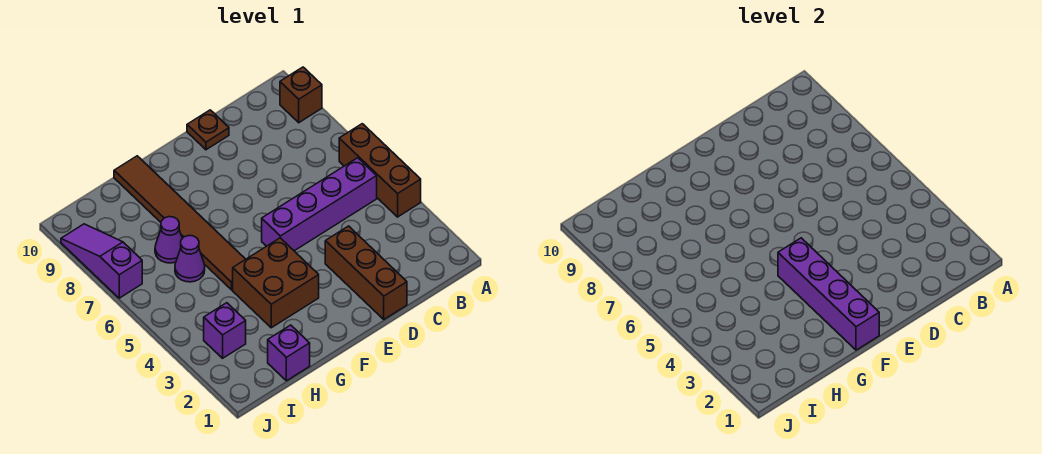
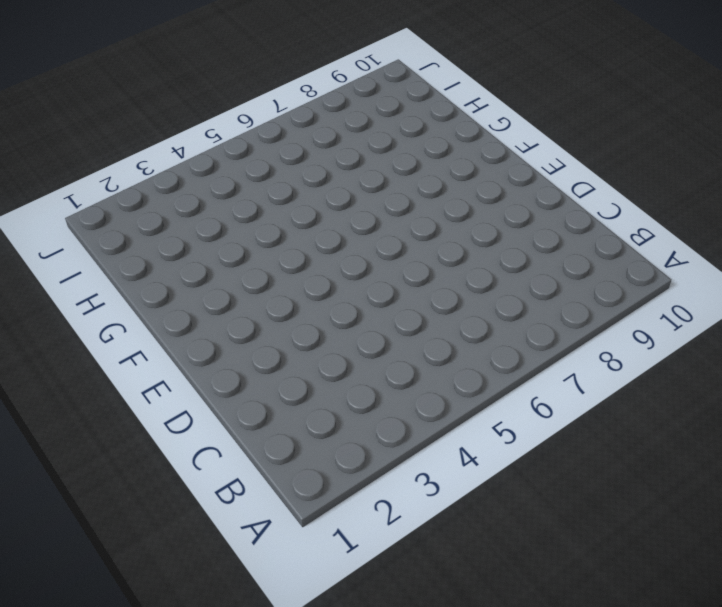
none -> brown 1x3 brick [339,124,421,217]
none -> brown 1x1 brick [280,67,322,123]
none -> purple 1x4 brick [262,158,377,251]

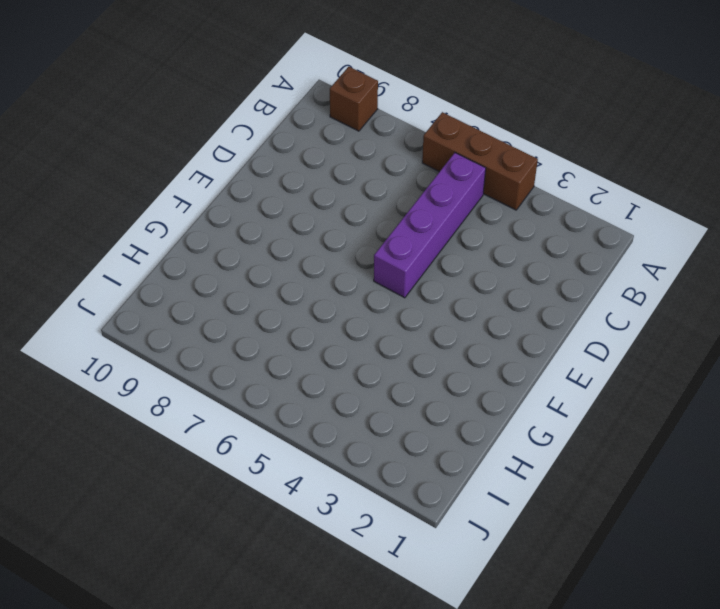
none -> brown 1x3 brick [325,226,407,319]
none -> brown 1x1 plate [187,110,229,150]
none -> brown 2x2 brick [233,238,319,328]

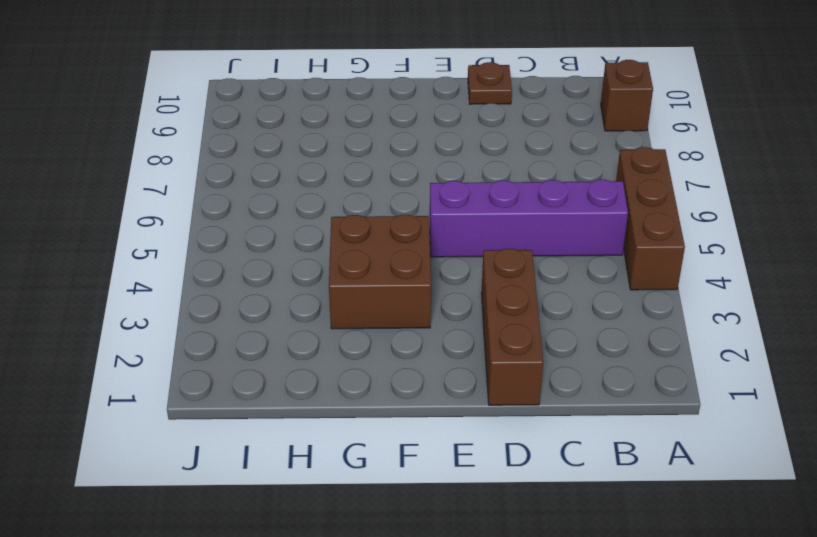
none -> brown 1x6 tile [114,156,246,290]
none -> purple 1x1 brick [268,325,310,381]
none -> purple 1x1 cone [175,236,205,282]

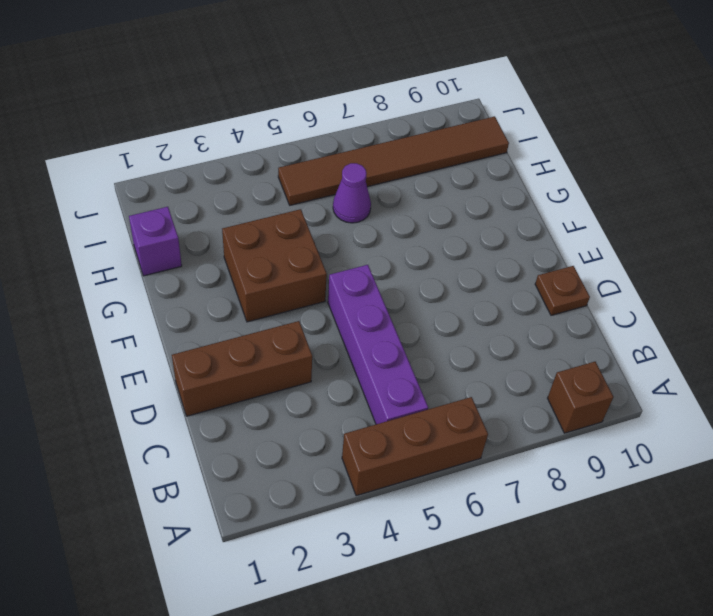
brown 1x6 tile [278,116,509,205] -> brown 1x6 tile moved to [114,156,246,290]
none -> purple 1x1 cone [155,217,182,263]
none -> purple 1x1 brick [204,303,246,358]
none -> purple 1x3 slope [61,224,142,298]

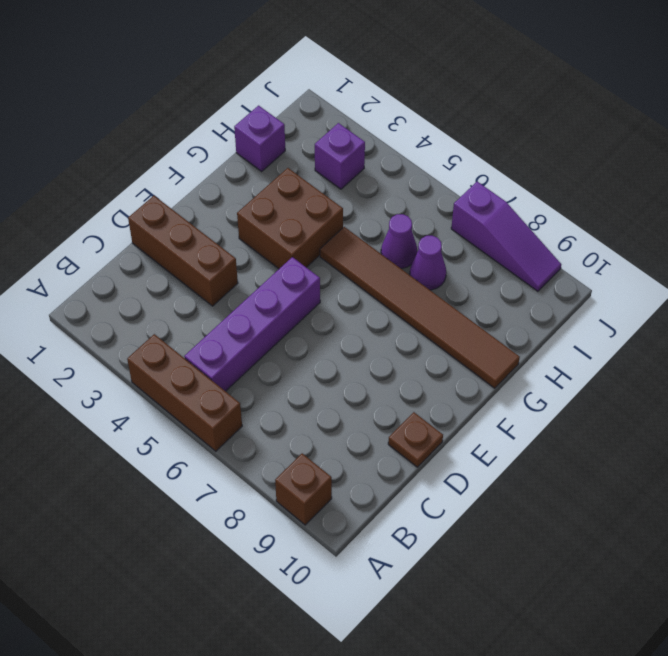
none -> purple 1x4 brick [778,238,879,350]

